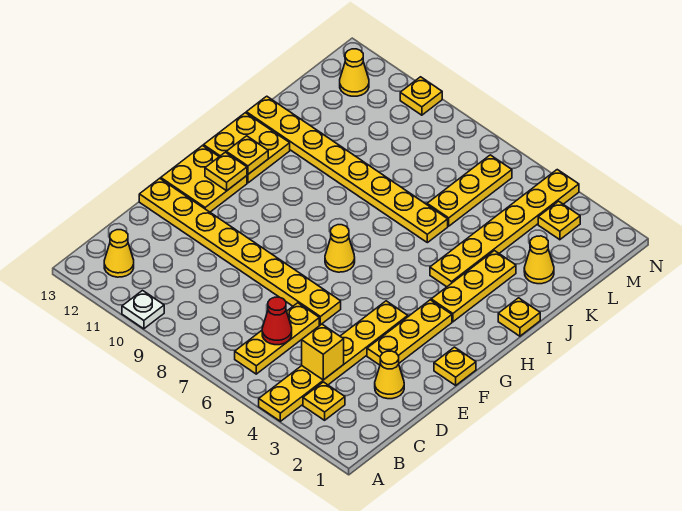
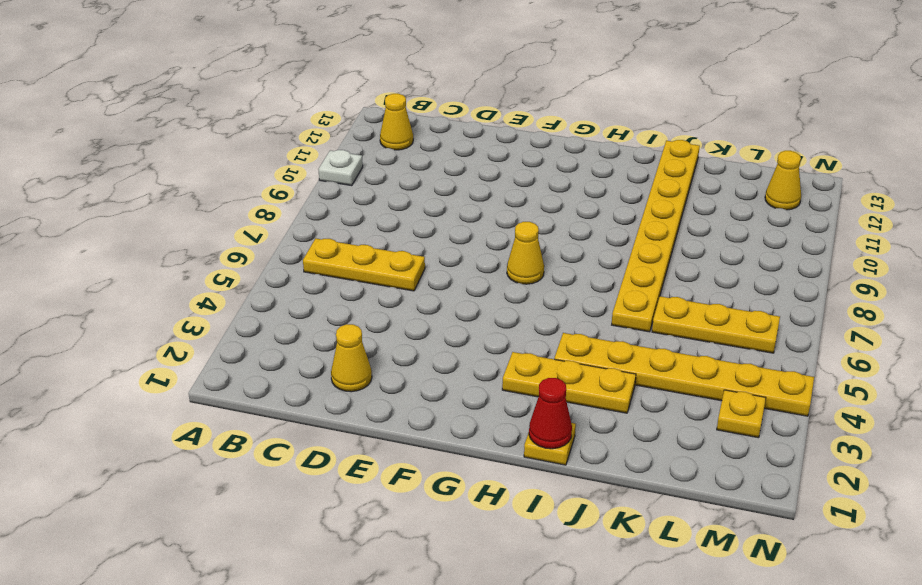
red 1x1 cone [529,378,572,449] -> red 1x1 cone moved to [262,297,292,345]
none -> yellow 1x6 plate [259,301,408,421]
none -> yellow 1x1 plate [303,382,345,420]
none -> yellow 1x3 plate [367,300,452,365]

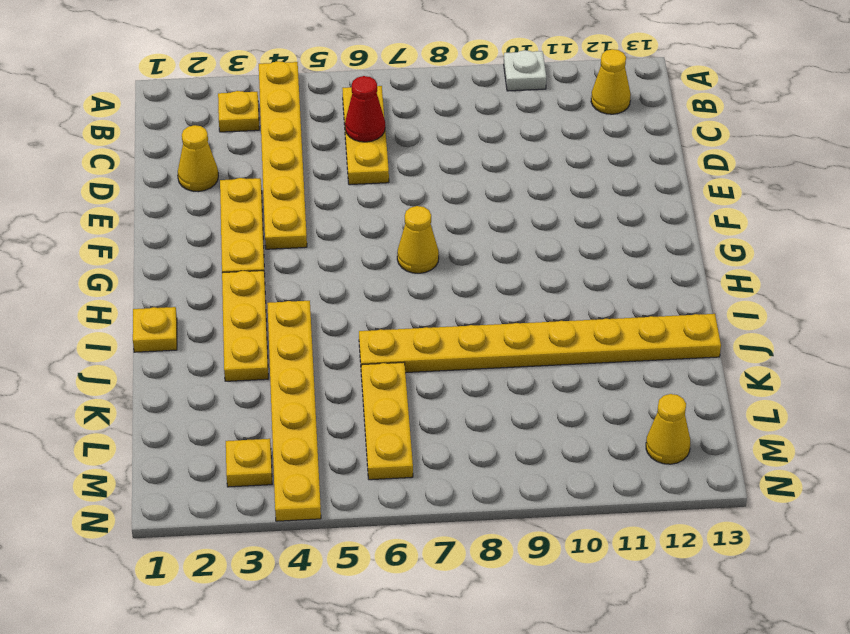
none -> yellow 1x8 plate [139,178,341,325]
none -> yellow 1x1 plate [434,347,476,385]
none -> yellow 2x2 plate [161,146,247,212]

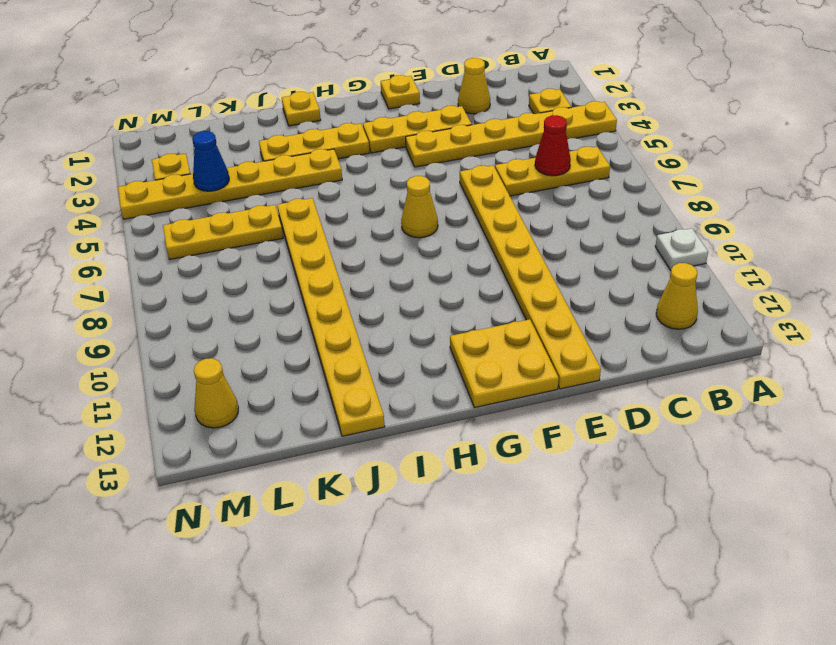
blue 1x1 cone [192,131,229,191] -> none
none -> yellow 2x2 plate [204,113,290,183]
none -> yellow 1x1 cone [524,236,554,284]
none -> yellow 1x1 plate [400,77,442,115]

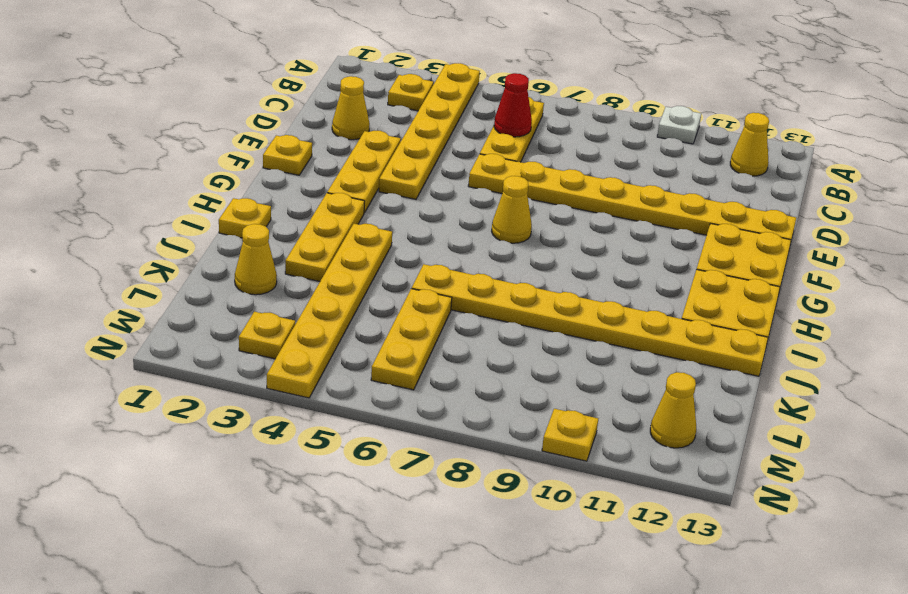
none -> yellow 1x1 brick [302,324,344,380]
none -> yellow 1x1 plate [205,152,247,191]
none -> yellow 1x1 plate [226,136,268,174]

